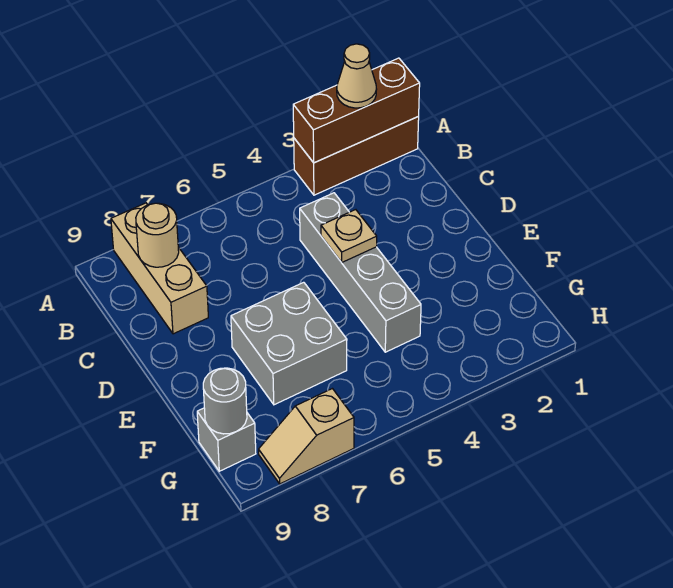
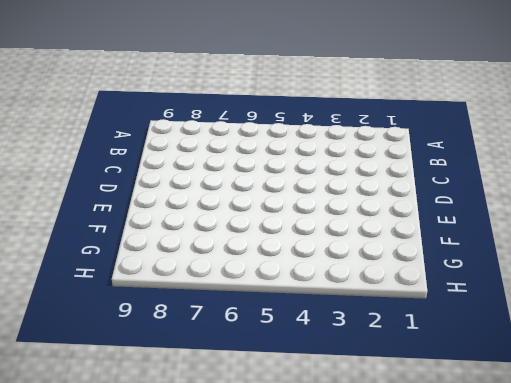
none -> brown 1x3 brick [294,117,419,195]
none -> tan 1x3 brick [111,203,208,334]

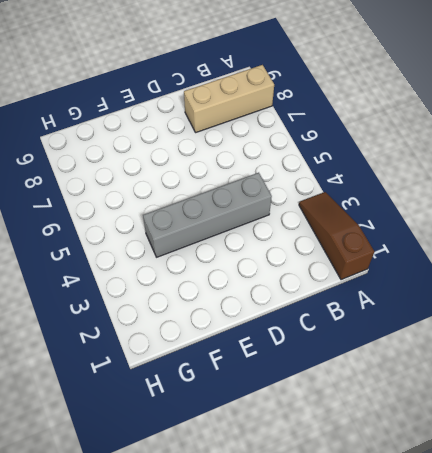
brown 1x3 slope [299,192,374,280] -> brown 1x3 brick [294,117,419,195]
none -> grey 2x2 brick [231,282,347,405]
none -> grey 1x1 brick [197,408,256,471]

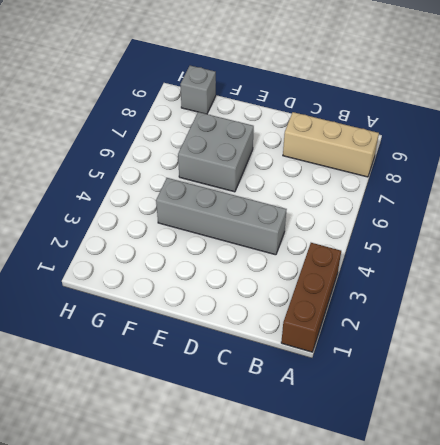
none -> tan 1x2 slope [259,389,354,484]
none -> brown 1x3 brick [293,58,420,163]

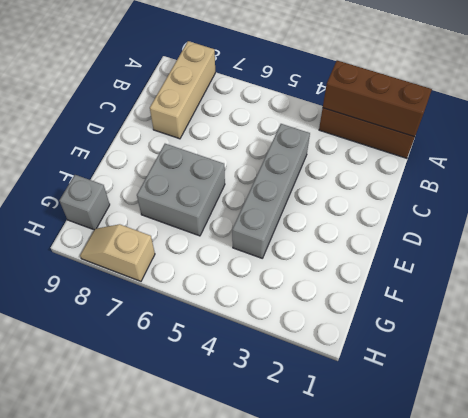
none -> tan 1x1 round brick [136,203,179,267]
none -> tan 1x1 plate [321,210,377,262]

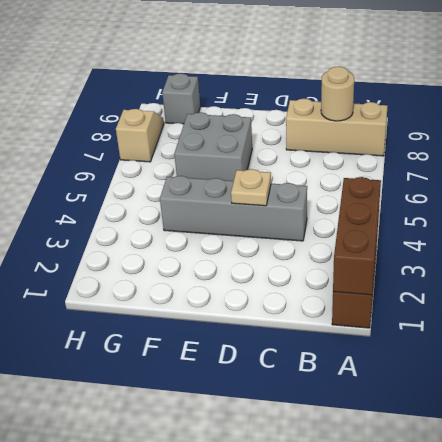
none -> grey 1x1 round brick [203,368,247,434]
none -> tan 1x1 cone [337,44,377,108]

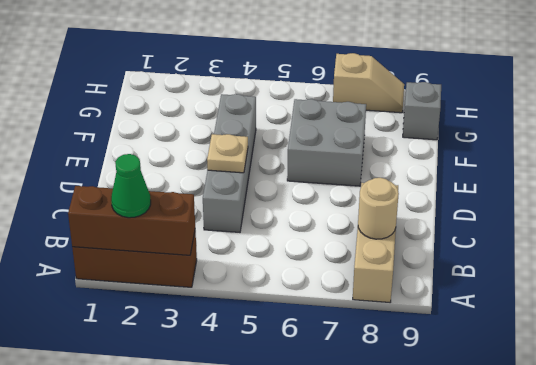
green 1x1 cone [111,154,151,218] -> tan 1x1 cone [337,44,377,108]
none -> grey 1x1 round brick [203,368,247,434]

